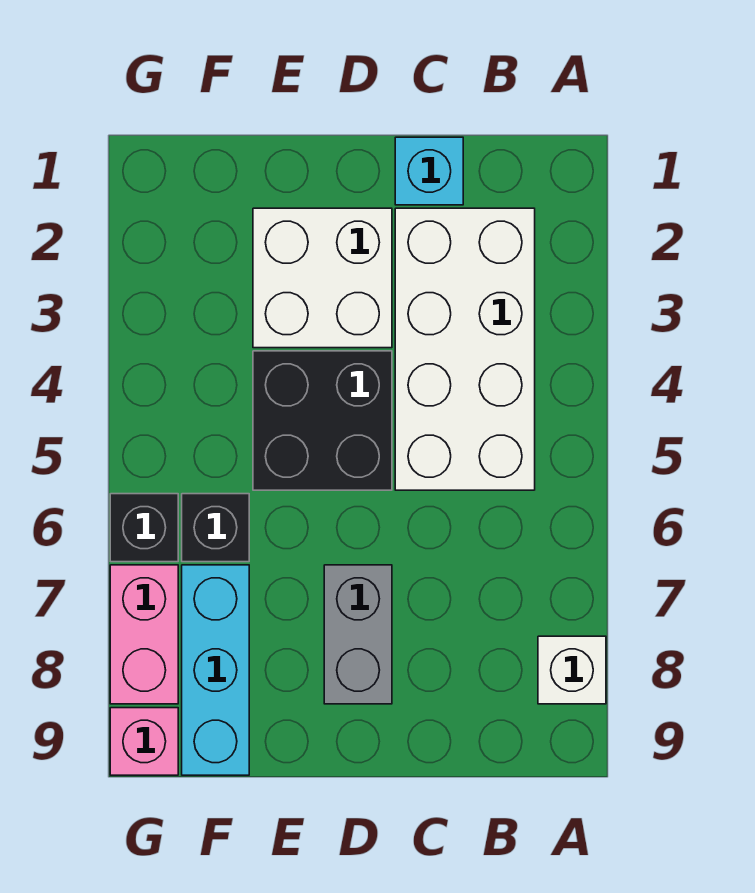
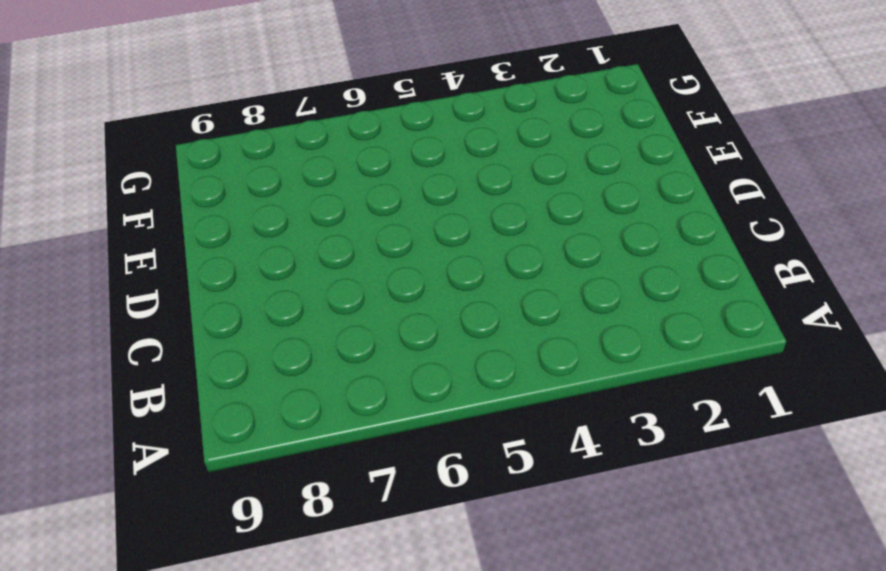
none -> white 1x1 brick [538,636,606,704]
none -> white 2x4 brick [395,208,535,490]

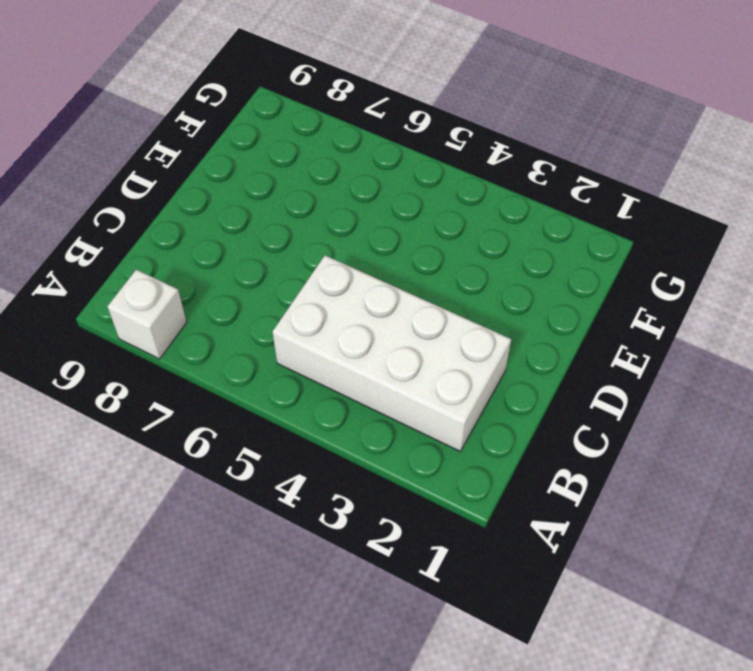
none -> cyan 1x1 brick [395,137,463,205]
none -> white 2x2 brick [253,208,392,348]

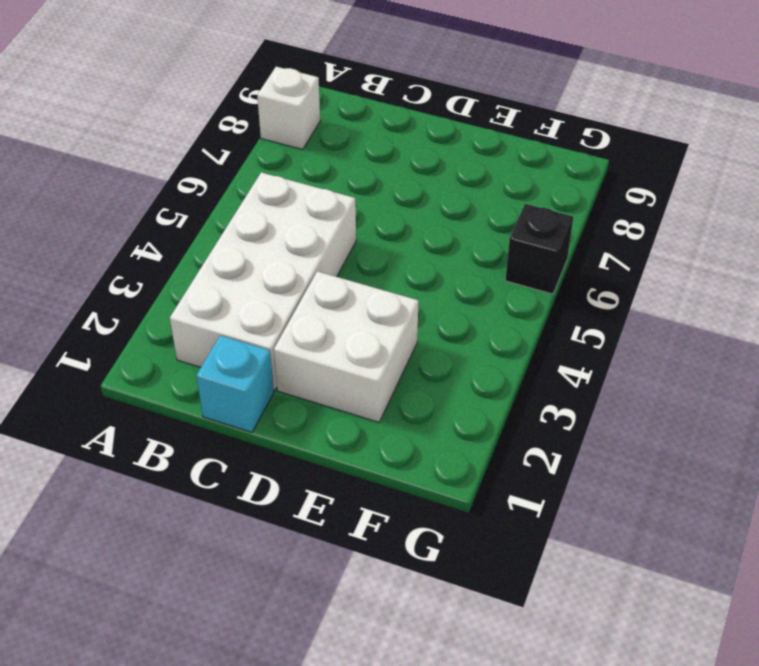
none -> black 2x2 brick [253,351,392,490]
none -> grey 1x2 brick [324,565,392,704]

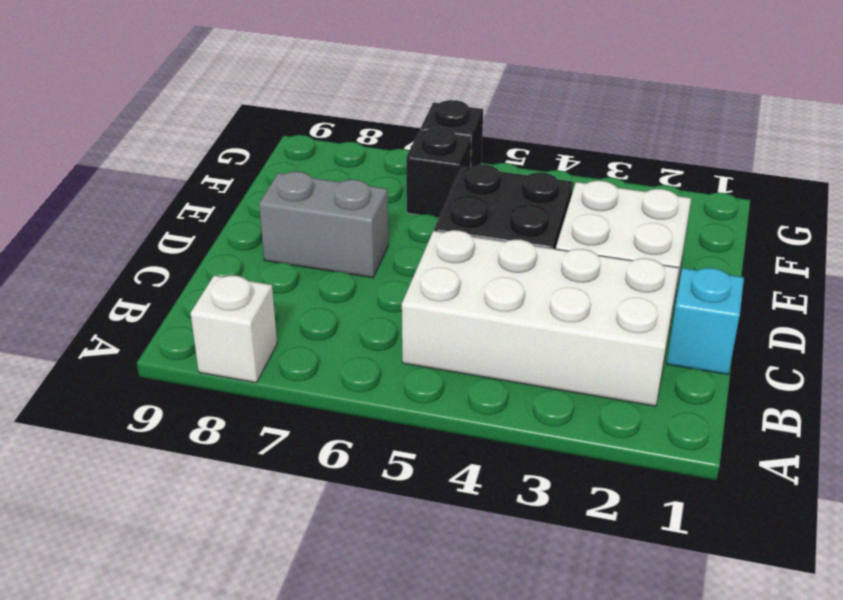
none -> cyan 1x3 brick [182,565,249,775]
none -> pink 1x2 brick [110,565,178,704]

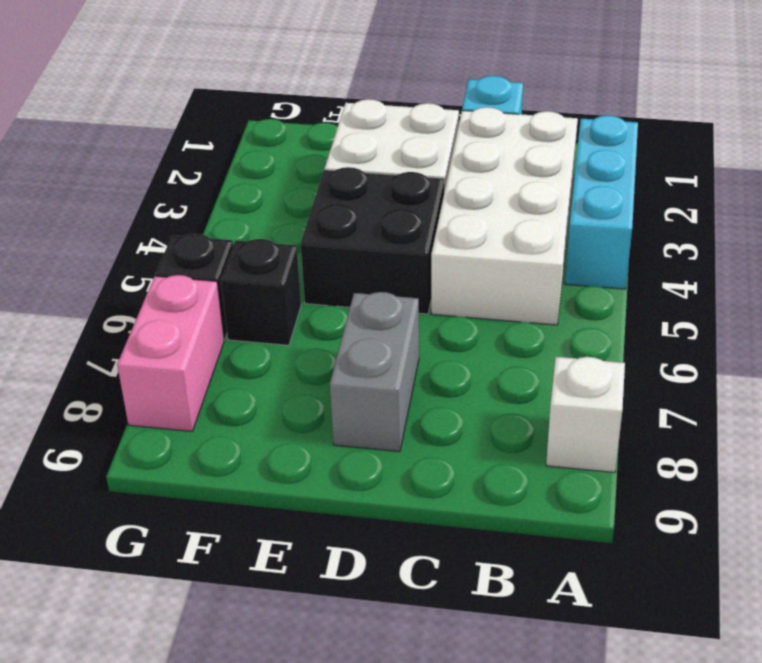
cyan 1x3 brick [565,115,638,289] -> cyan 1x3 brick moved to [182,565,249,775]
none -> pink 1x1 brick [110,708,178,775]

